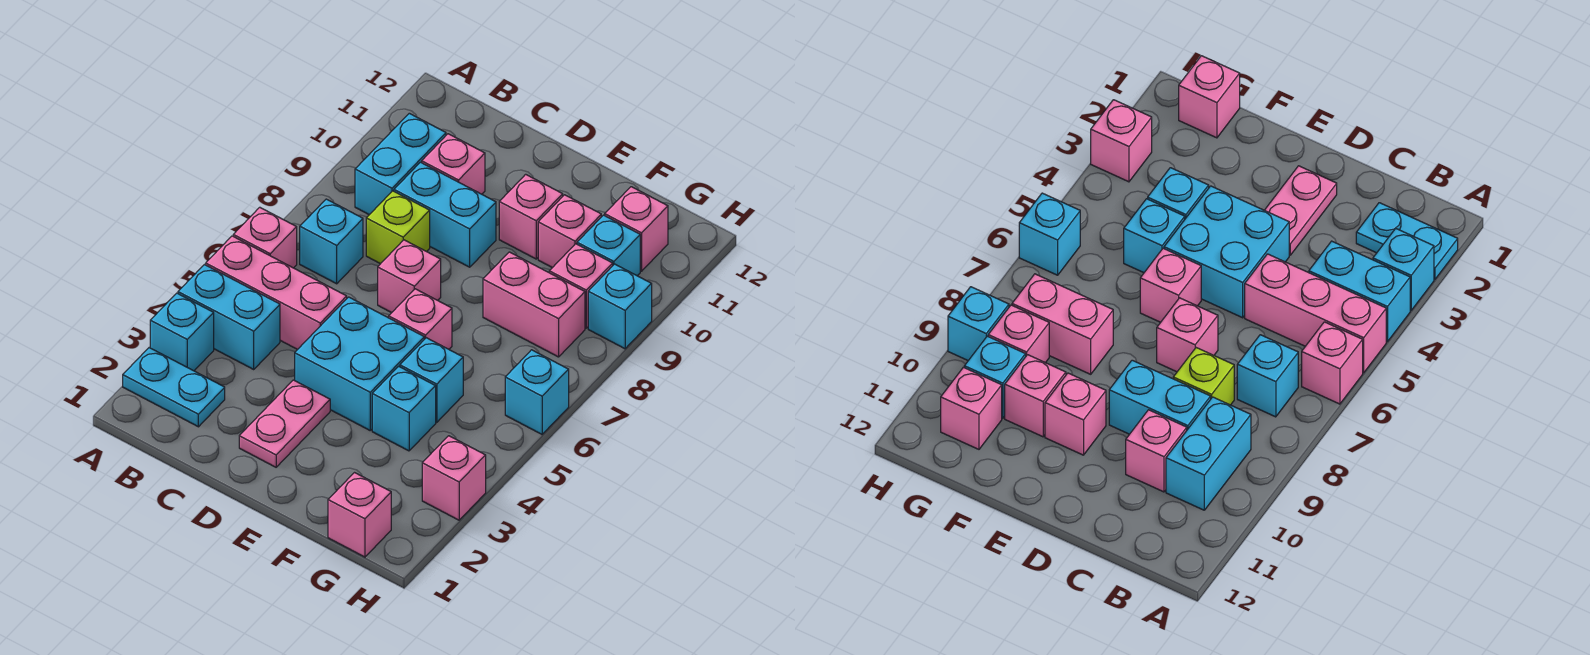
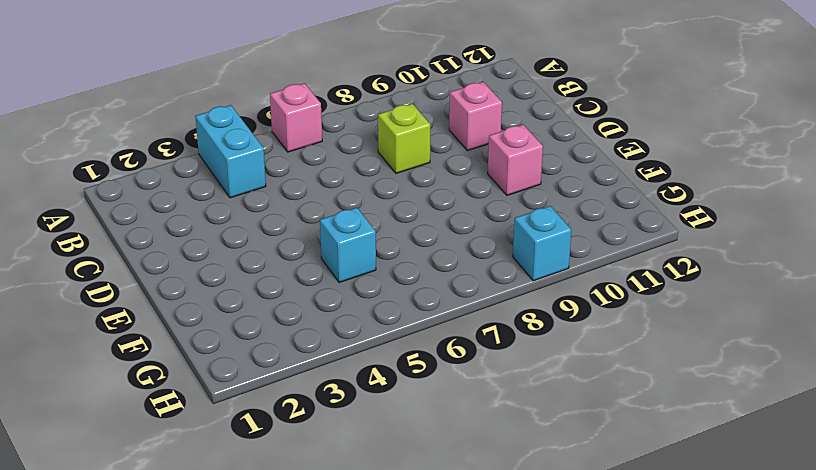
none -> cyan 1x2 plate [123,348,225,427]
none -> cyan 1x1 brick [150,293,214,371]
none -> pink 1x3 brick [206,236,347,350]

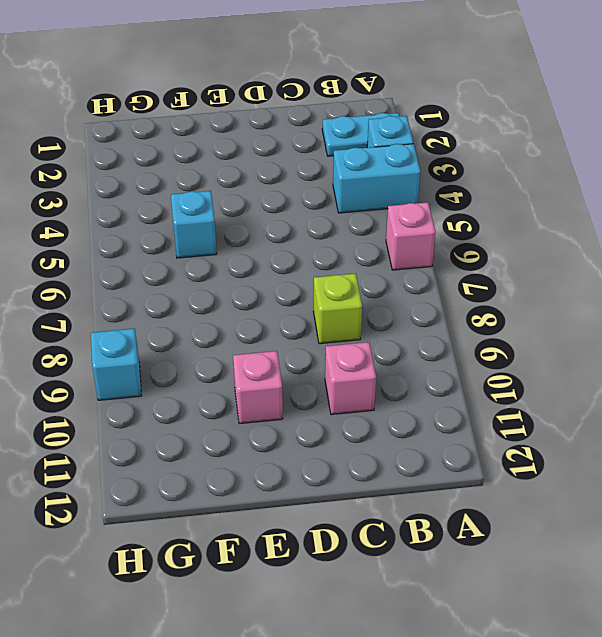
none -> pink 1x3 brick [206,236,347,350]
none -> cyan 1x1 brick [300,199,363,284]
none -> cyan 1x2 brick [355,113,446,215]

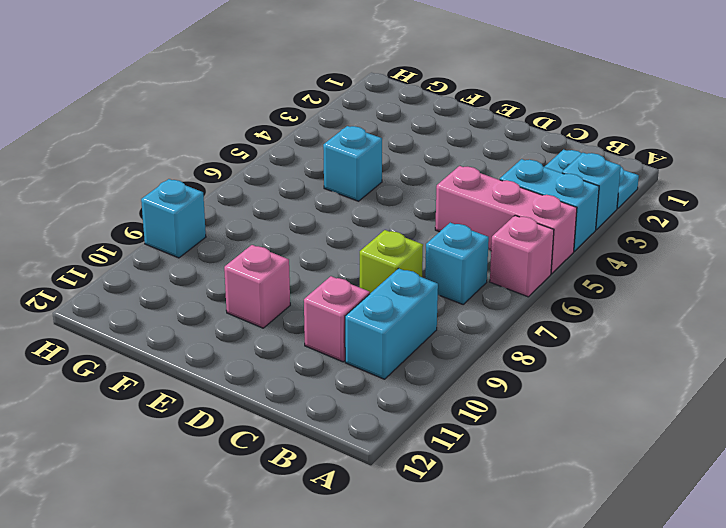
none -> cyan 1x2 brick [394,162,496,267]
none -> pink 1x2 plate [239,380,330,467]
none -> cyan 2x2 brick [295,297,424,430]

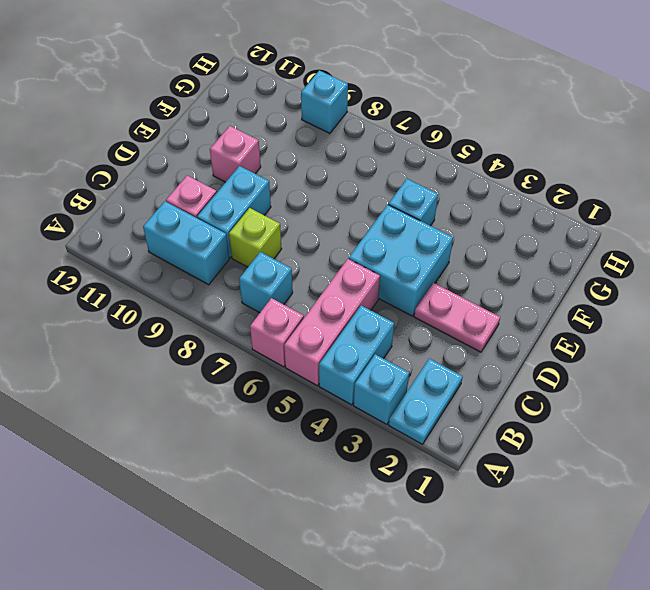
none -> pink 1x1 brick [378,240,441,313]
none -> pink 1x1 brick [389,289,452,349]
none -> cyan 1x1 brick [372,366,436,451]

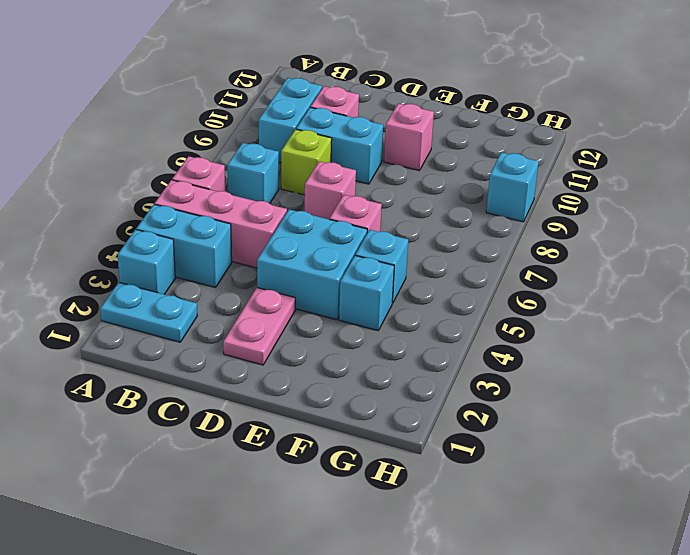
none -> pink 1x2 brick [483,252,585,357]
none -> pink 1x1 brick [538,195,601,268]
none -> pink 1x1 brick [328,473,391,557]

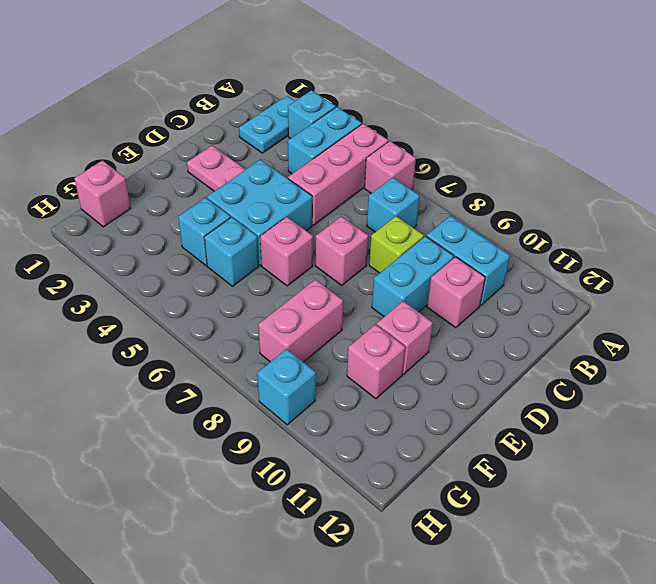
none -> pink 1x1 brick [549,244,613,328]
none -> cyan 1x1 brick [577,215,640,276]
none -> pink 1x1 brick [605,187,668,271]

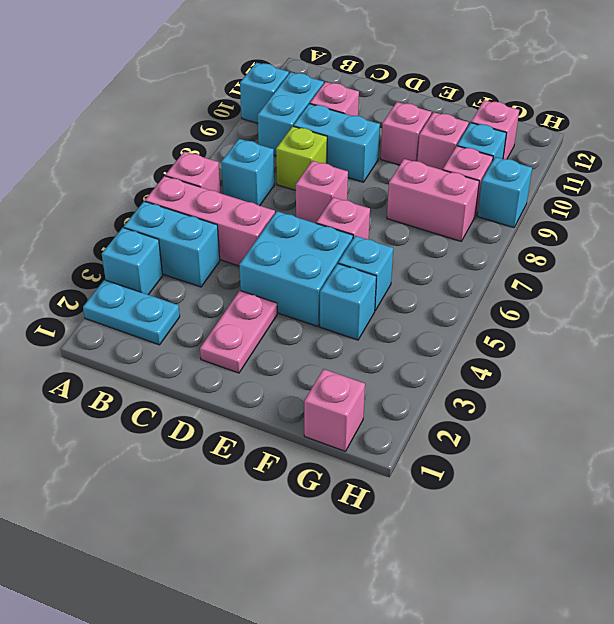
cyan 1x1 brick [240,63,289,123] -> cyan 1x1 brick moved to [505,350,569,434]
none -> pink 1x1 brick [422,436,486,520]

